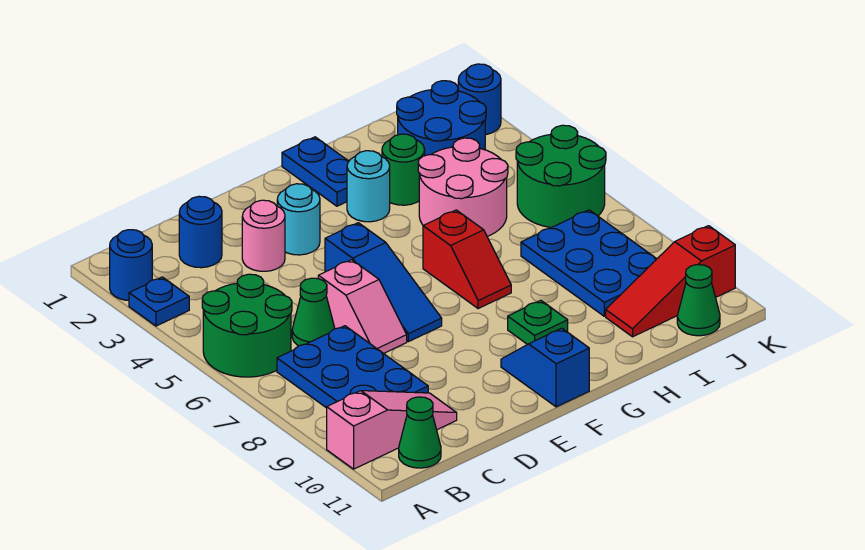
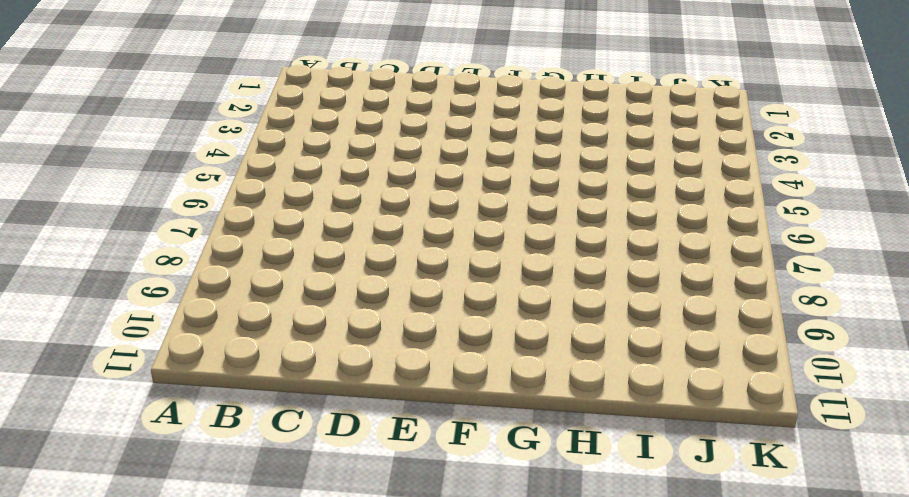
none -> blue 1x1 round brick [110,230,152,300]
none -> blue 1x1 plate [129,277,189,326]
none -> green 2x2 round brick [202,274,292,377]

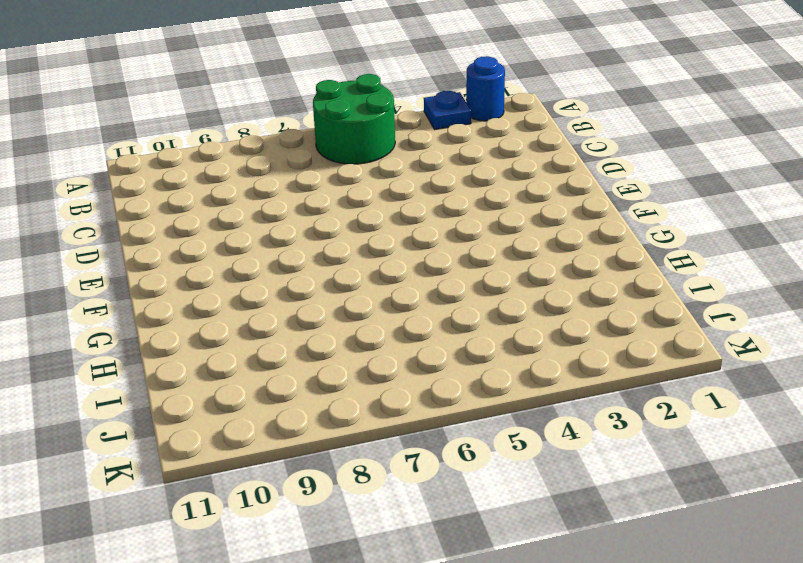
none -> pink 1x3 slope [327,391,457,469]
none -> blue 2x3 plate [277,326,428,408]
none -> green 1x1 cone [399,397,441,468]

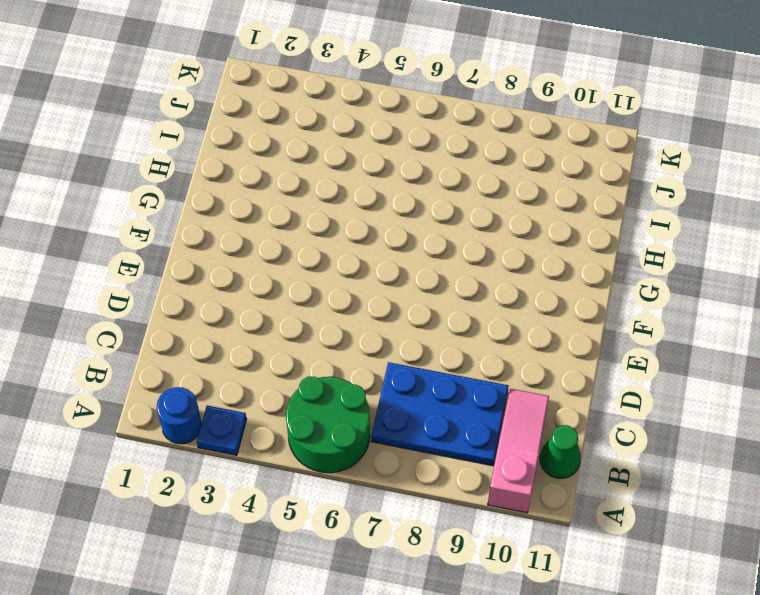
none -> blue 1x1 round brick [179,196,222,268]
none -> green 1x1 cone [292,278,335,346]
none -> pink 1x1 round brick [242,200,285,271]

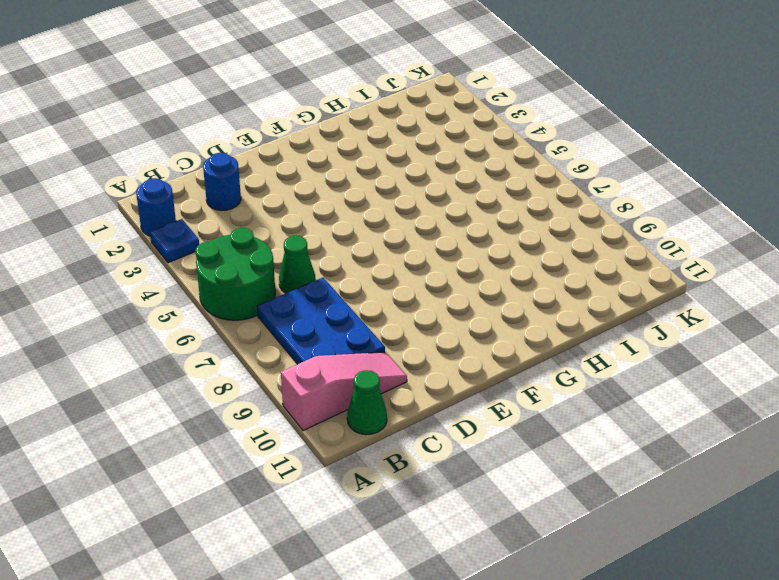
none -> pink 1x1 round brick [242,200,285,271]
none -> pink 1x2 slope [318,260,407,354]
none -> cyan 1x1 round brick [277,184,320,255]

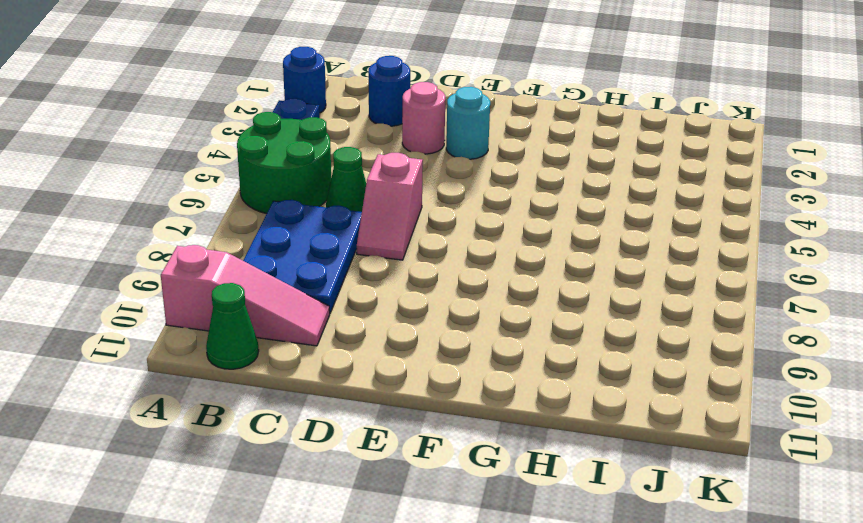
none -> blue 1x3 slope [325,223,442,342]
none -> blue 1x2 slope [501,328,589,407]
none -> blue 1x2 plate [282,137,349,206]

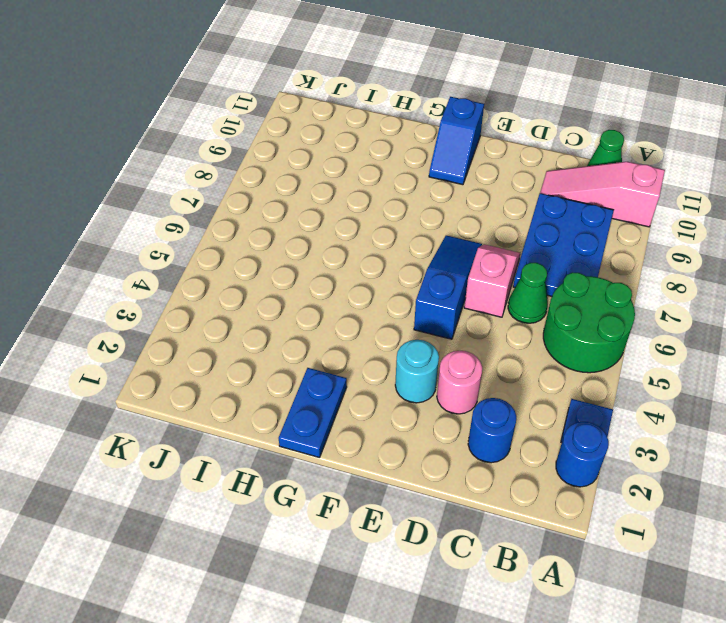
none -> cyan 1x1 round brick [347,151,390,222]
none -> red 1x2 slope [423,210,511,309]
none -> green 1x1 plate [508,300,568,344]

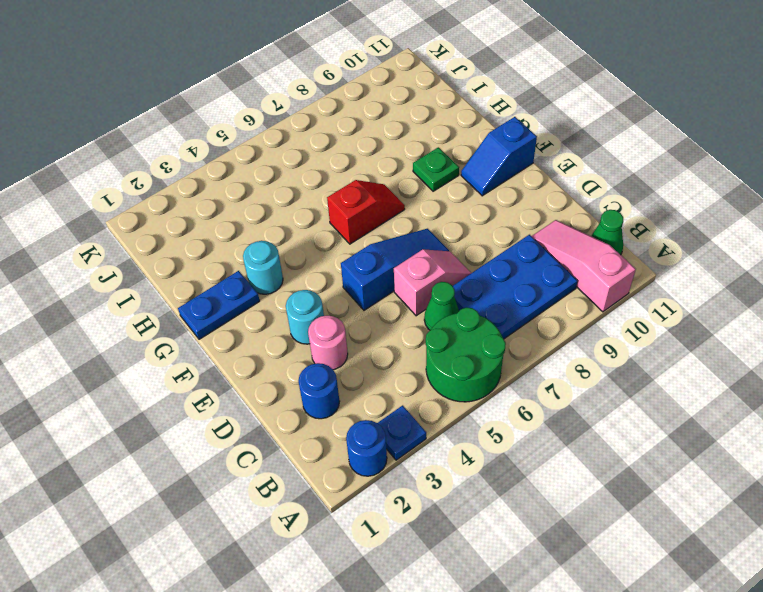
none -> green 1x1 round brick [382,134,425,205]
none -> pink 2x2 round brick [418,138,508,236]
none -> blue 2x2 round brick [397,81,486,156]

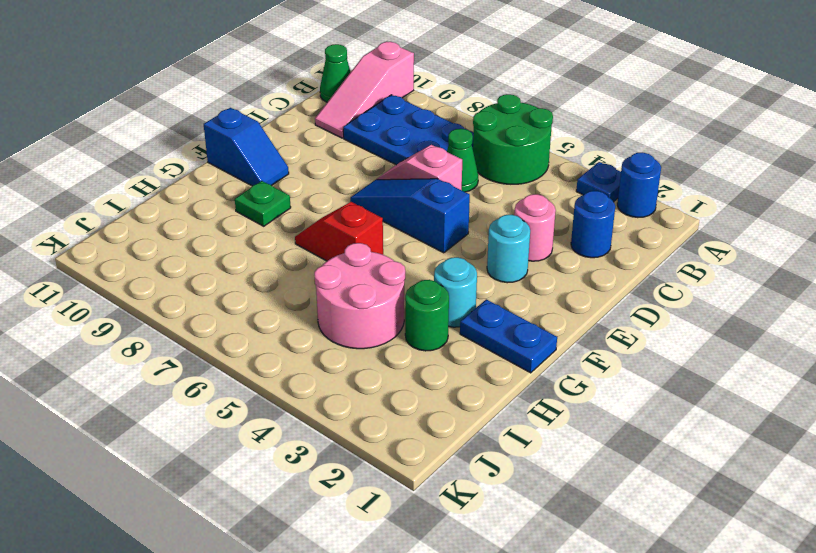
none -> blue 2x2 round brick [397,81,486,156]
none -> blue 2x3 plate [521,210,656,316]
none -> red 1x3 slope [606,226,735,337]

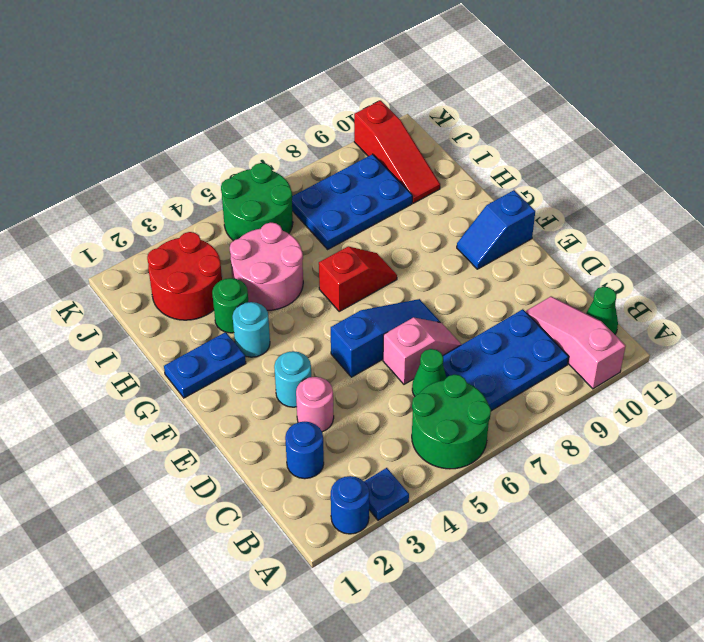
red 2x2 round brick [147,232,222,320] -> blue 2x2 round brick [397,81,486,156]
none -> green 1x1 plate [508,300,568,344]
none -> green 1x1 cone [677,265,720,336]
none -> blue 1x1 round brick [458,64,501,135]

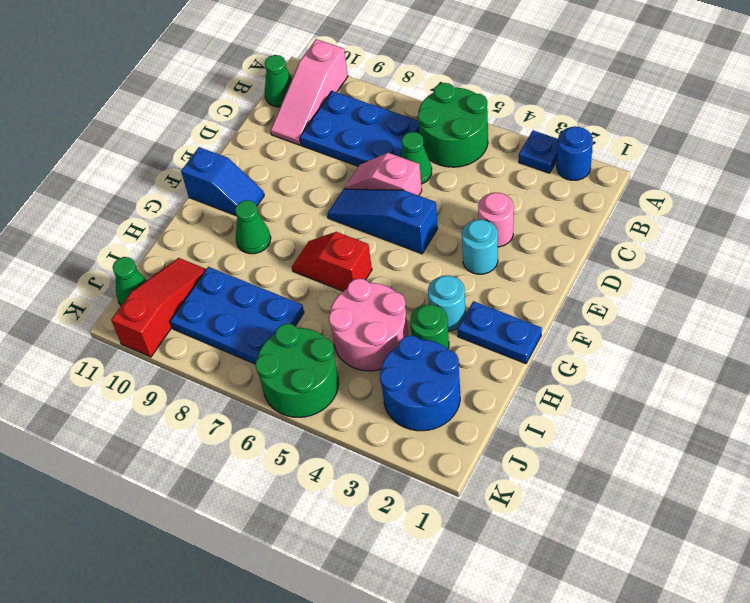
green 1x1 cone [235,200,271,254] -> green 1x1 plate [508,300,568,344]
none -> blue 1x1 round brick [179,196,222,268]
none -> blue 1x1 round brick [458,64,501,135]

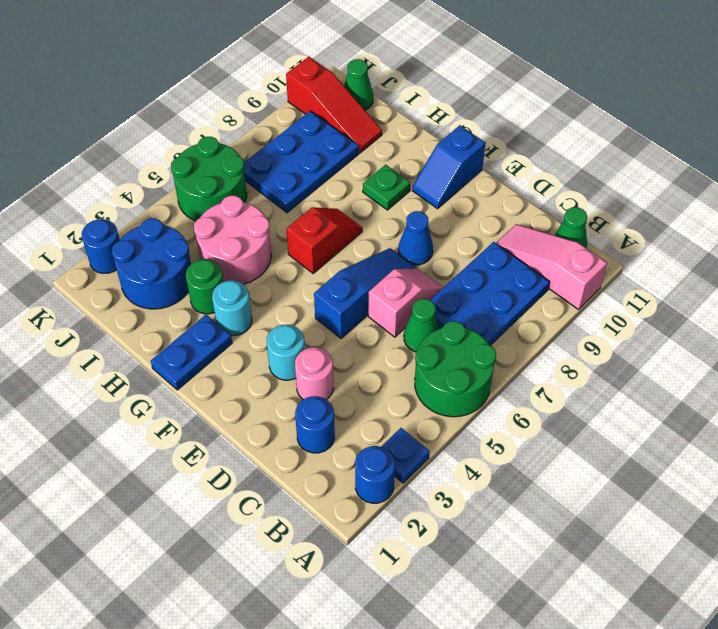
blue 1x1 cone [398,211,433,265] -> none

